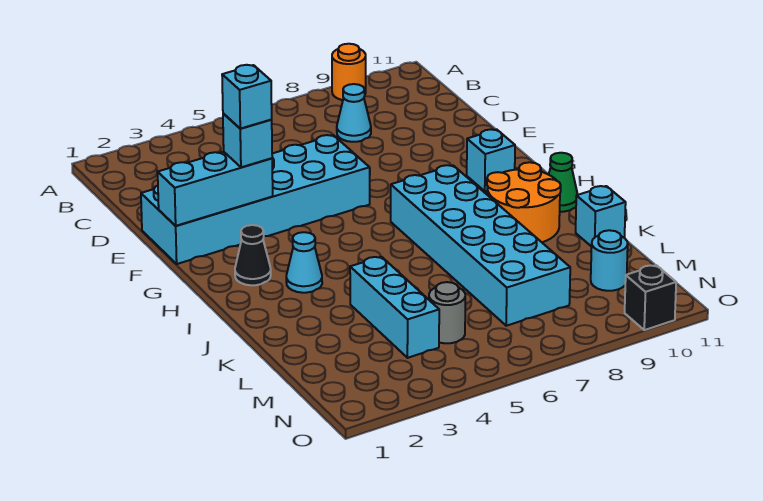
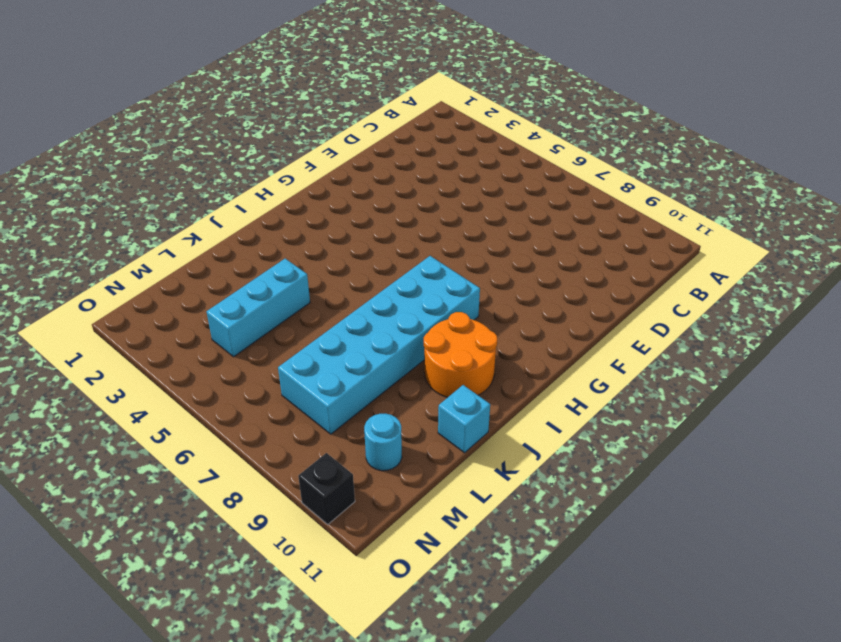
none -> orange 1x1 round brick [332,44,366,100]
none -> cyan 1x1 cone [337,84,371,142]
none -> cyan 2x6 brick [141,135,370,264]

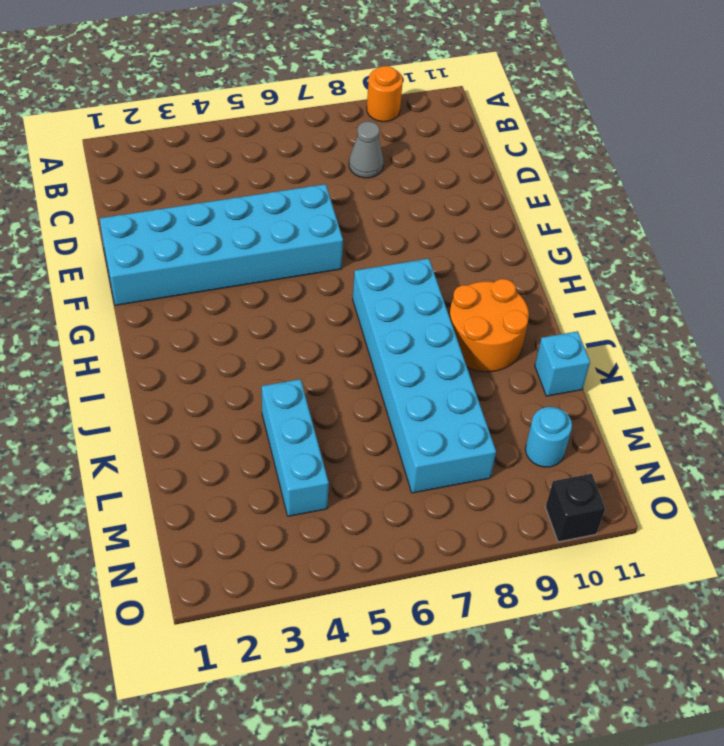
grey 1x1 cone [349,122,384,178] -> cyan 1x1 cone [337,84,371,142]
none -> cyan 1x1 brick [467,129,515,191]
none -> black 1x1 cone [235,225,271,285]
none -> cyan 1x1 cone [286,232,322,293]

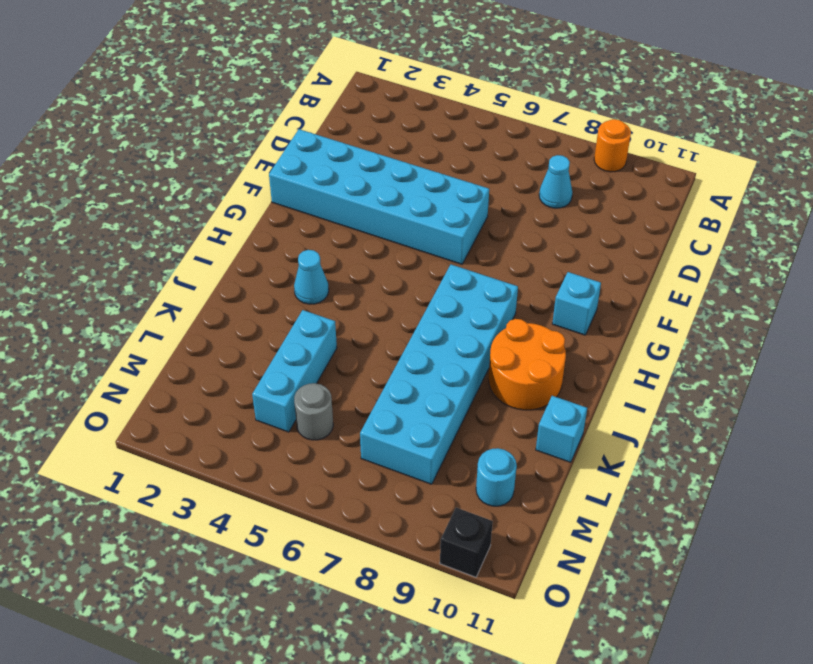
none -> black 1x1 cone [235,225,271,285]
none -> green 1x1 cone [549,153,578,212]
none -> cyan 1x3 brick [158,152,273,226]

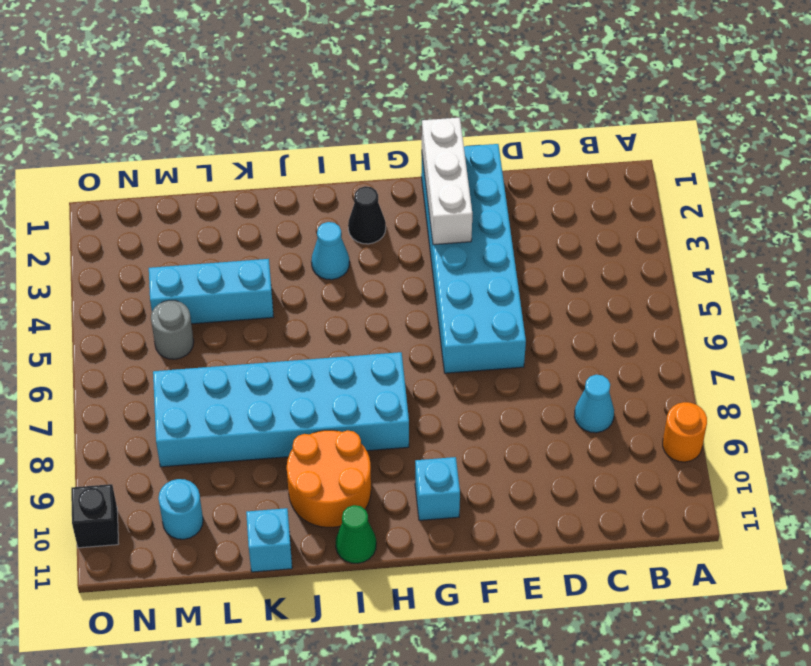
white 1x3 brick [422,118,472,245] -> cyan 1x3 brick [158,152,273,226]
none -> cyan 1x1 brick [223,113,272,167]
none -> cyan 1x1 brick [222,65,272,129]

